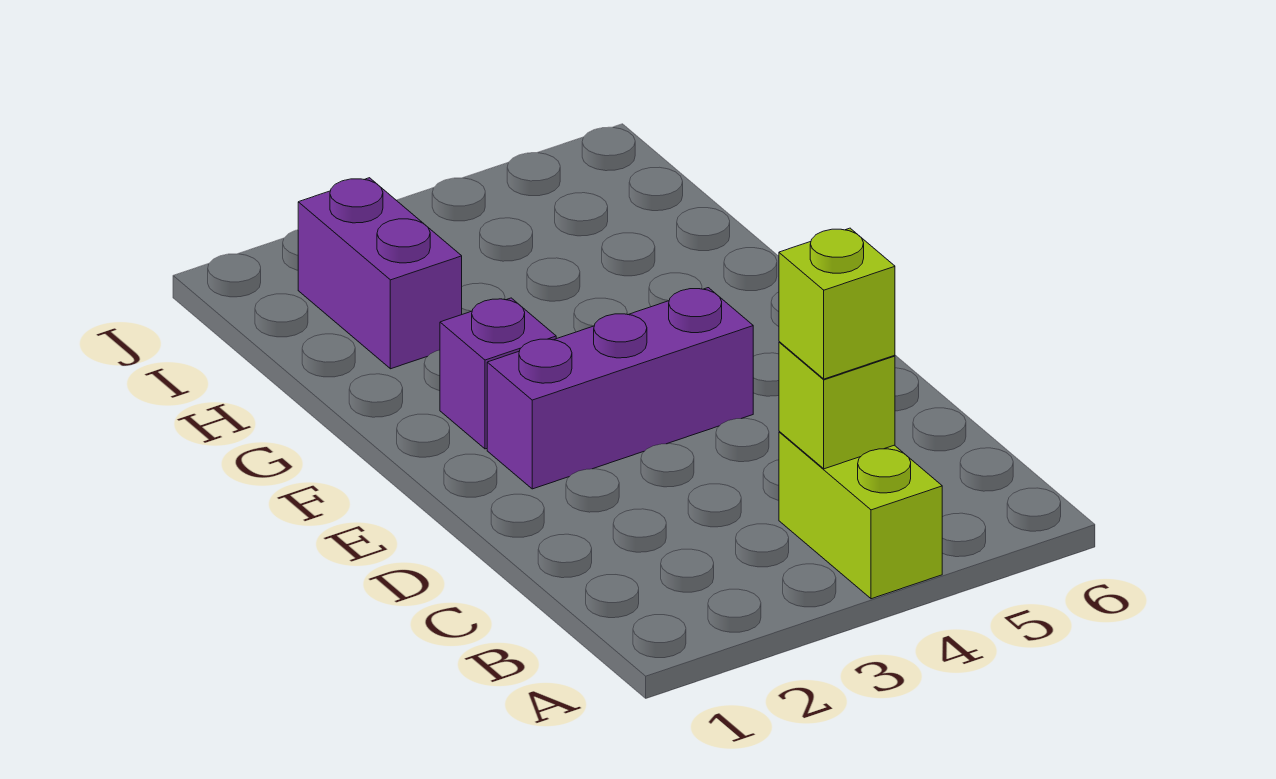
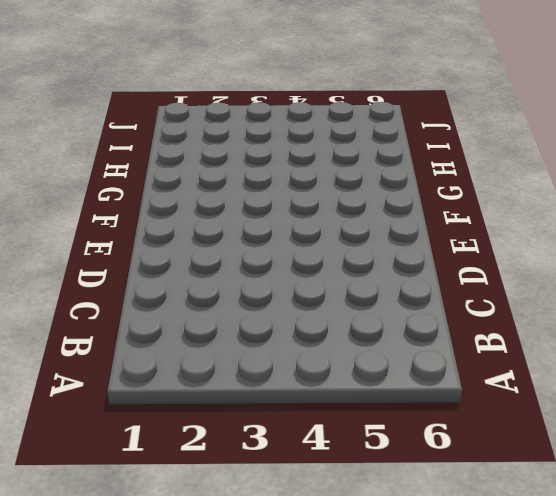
none -> lime 1x2 brick [779,432,942,599]
none -> purple 1x3 brick [487,288,753,489]

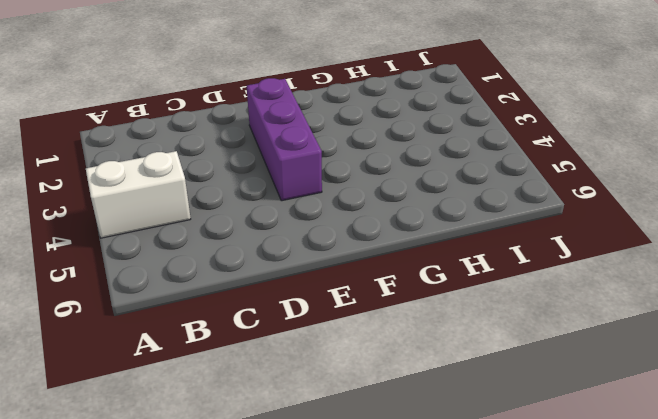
white 1x2 brick [86,151,191,238] -> lime 1x2 brick [779,432,942,599]
none -> purple 1x1 brick [440,298,556,449]
none -> purple 1x2 brick [298,178,462,369]

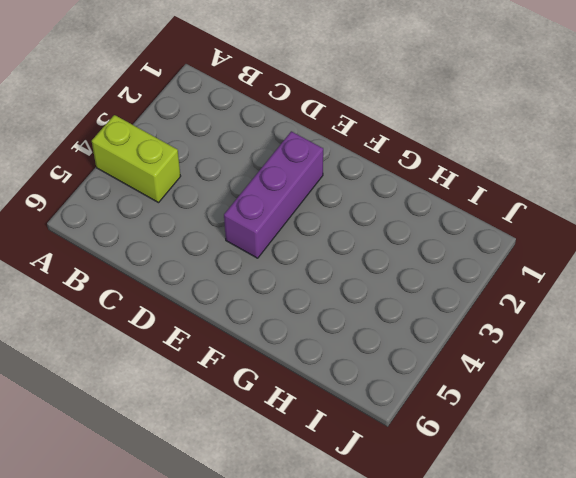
none -> purple 1x1 brick [440,298,556,449]
none -> purple 1x2 brick [298,178,462,369]

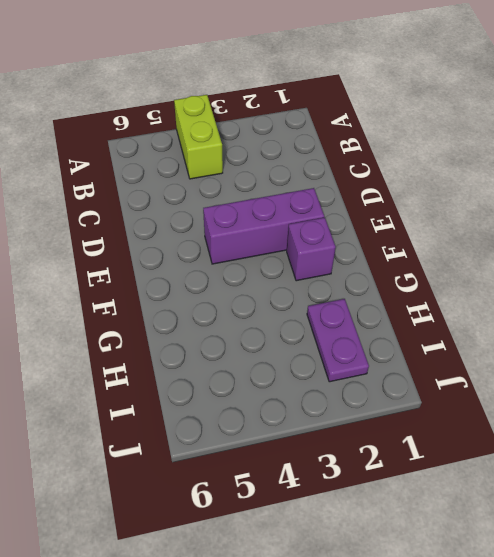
purple 1x2 plate [307,299,369,382] -> purple 1x2 brick [298,178,462,369]
none -> lime 1x1 brick [779,342,895,469]
none -> lime 1x1 brick [779,228,895,379]

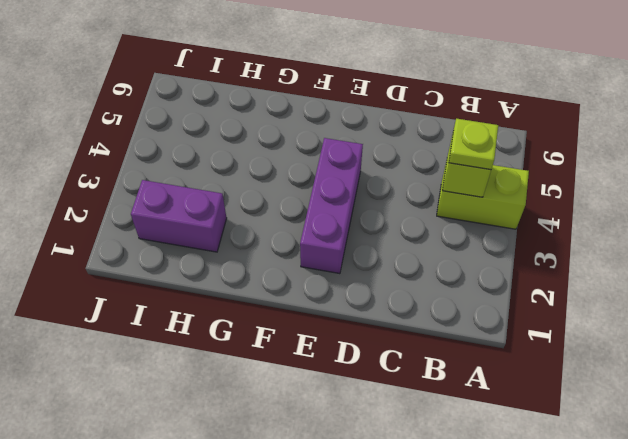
lime 1x1 plate [449,119,498,170] -> lime 1x1 brick [779,228,895,379]
none -> purple 1x1 brick [440,298,556,449]

